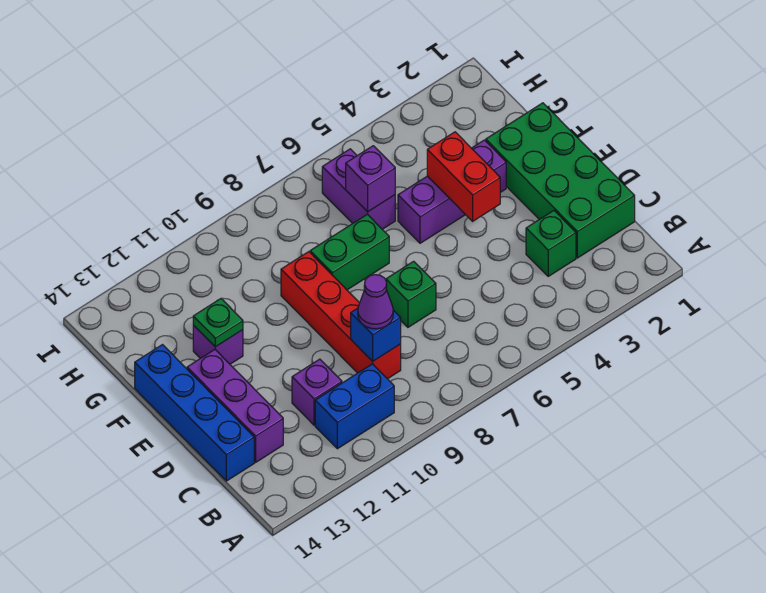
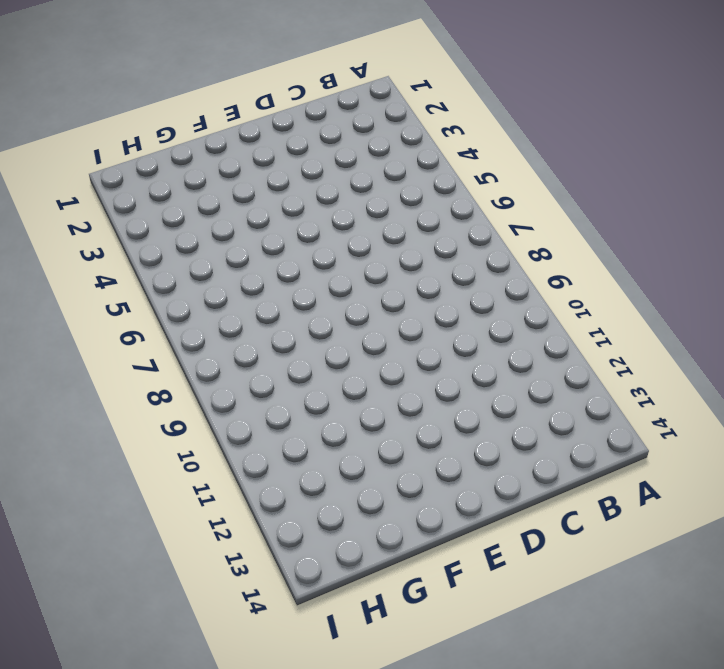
none -> blue 1x2 brick [315,364,394,449]
none -> green 2x4 brick [486,103,635,258]
none -> green 1x1 brick [526,211,576,276]

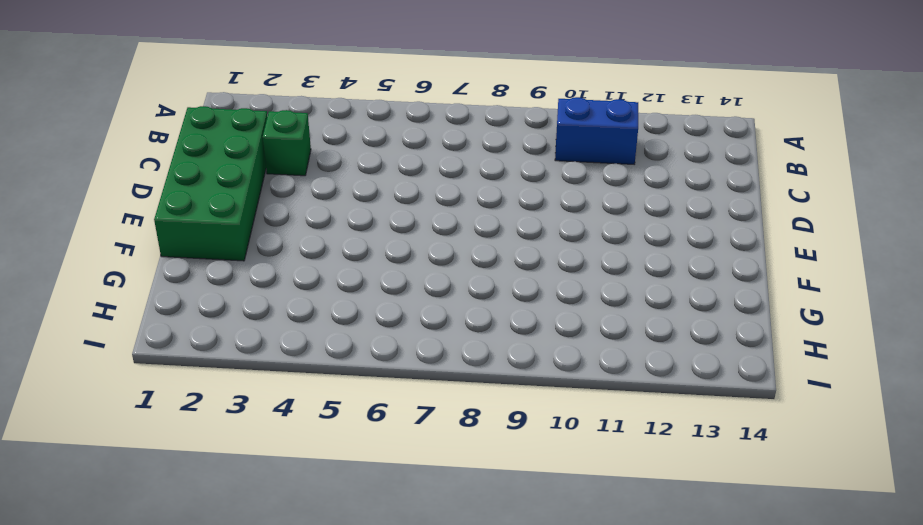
none -> red 1x4 brick [281,252,401,379]
none -> purple 1x1 brick [292,359,342,425]
none -> purple 1x3 brick [187,350,283,462]

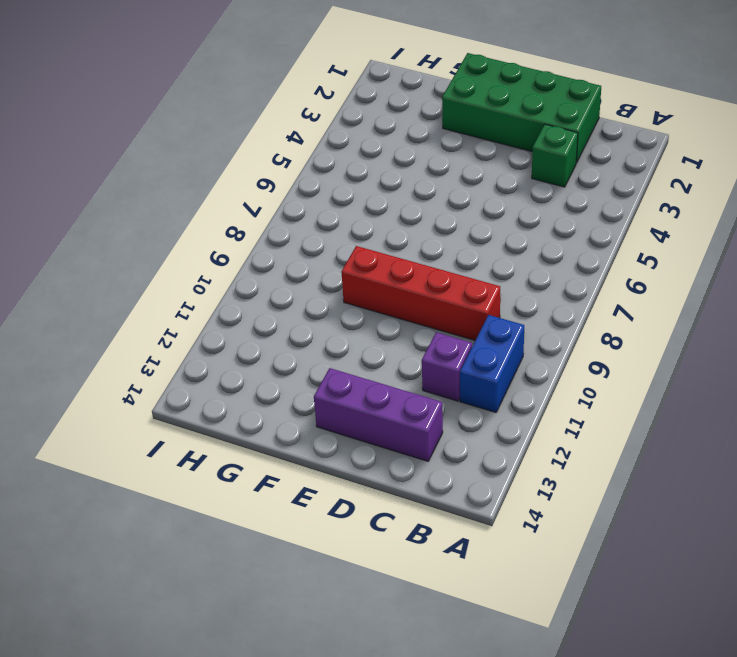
none -> blue 1x4 brick [135,345,254,481]
none -> green 1x1 brick [386,261,436,327]
none -> purple 1x3 brick [398,140,506,243]

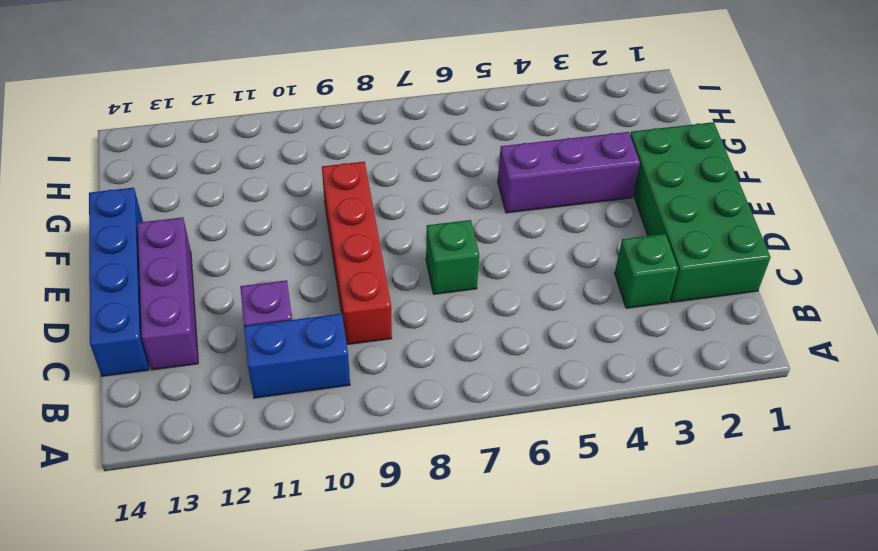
none -> green 1x2 brick [310,214,389,290]
none -> purple 1x1 brick [193,325,243,364]
none -> purple 1x2 brick [322,149,395,229]

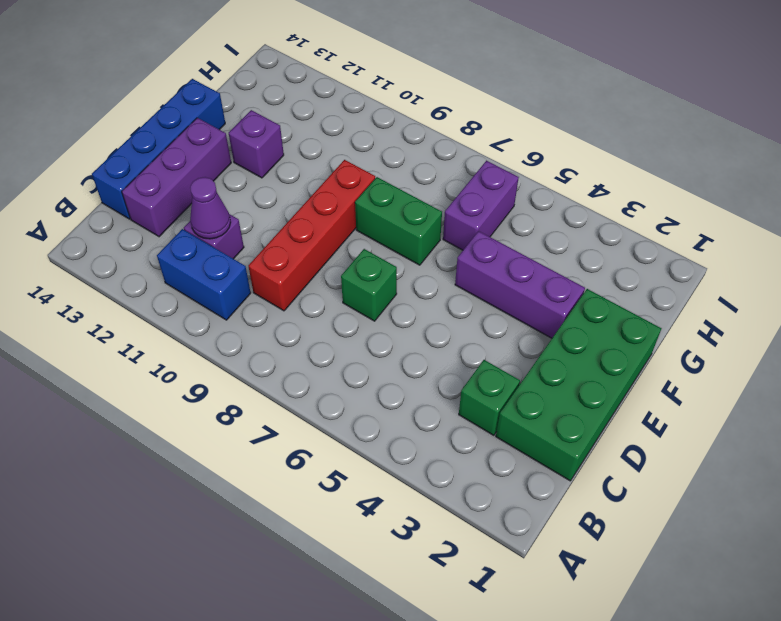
purple 1x1 cone [190,177,231,239] -> purple 1x1 cone moved to [358,275,393,329]
none -> blue 1x1 brick [351,308,401,361]
none -> red 1x2 brick [427,132,500,221]
none -> green 1x1 plate [193,299,243,347]

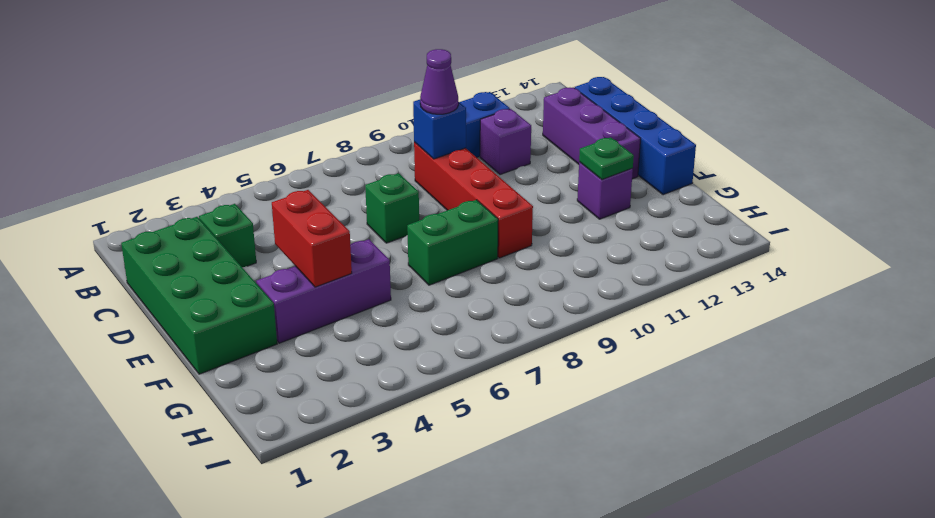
none -> purple 1x2 brick [322,149,395,229]
none -> purple 1x1 brick [346,146,395,212]

